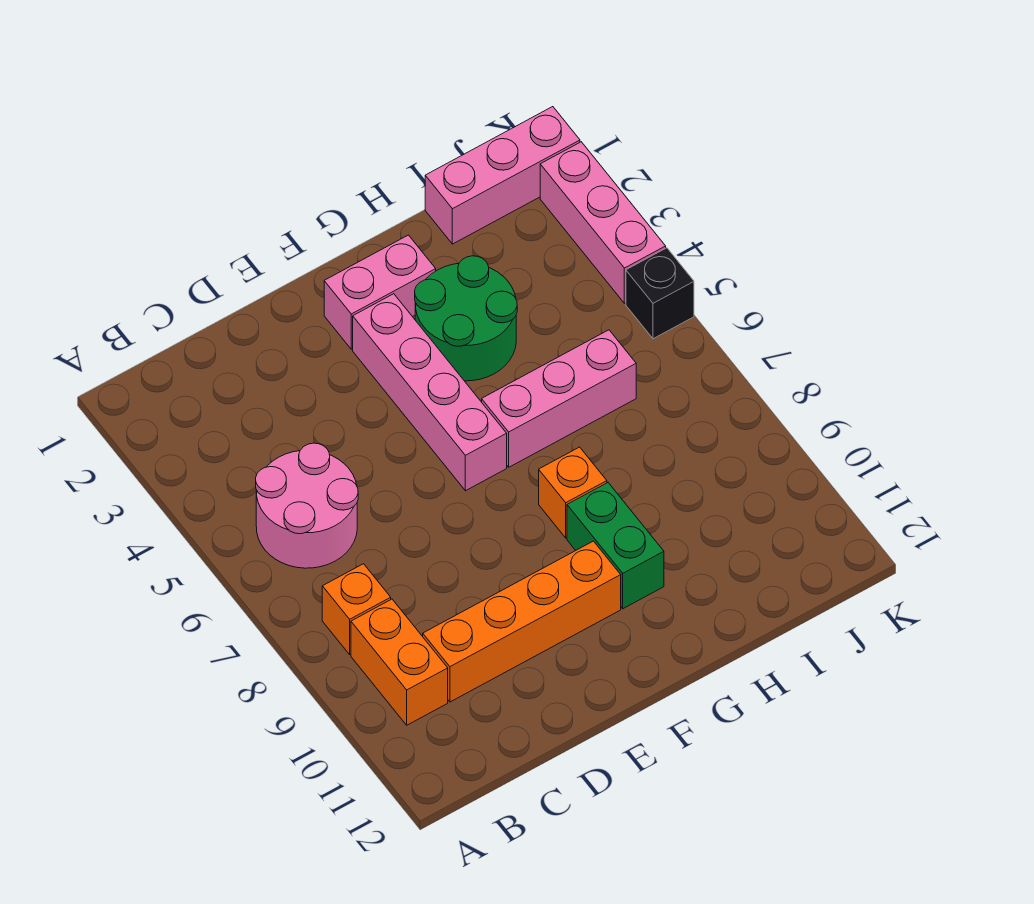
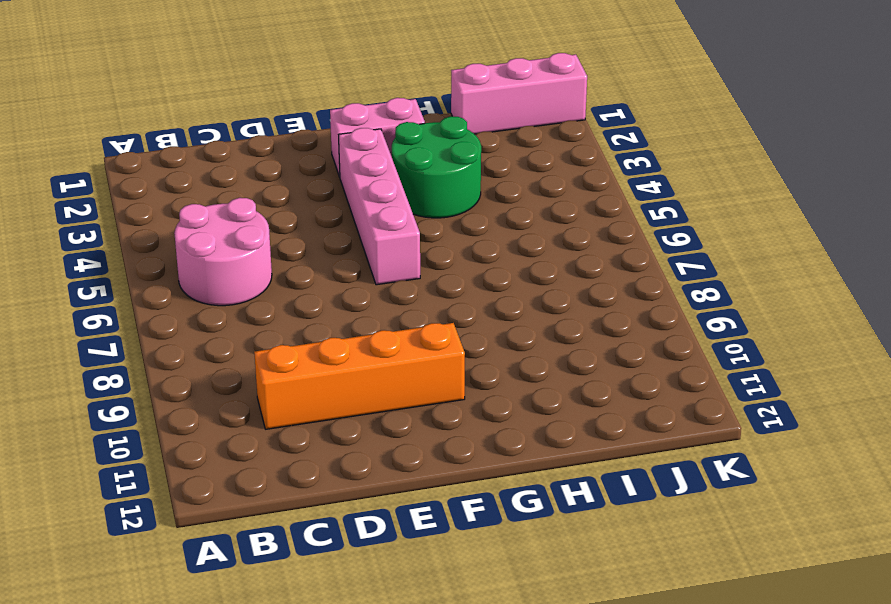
none -> orange 1x1 brick [322,564,391,654]
none -> orange 1x2 brick [351,599,448,725]
none -> pink 1x3 brick [482,330,636,467]

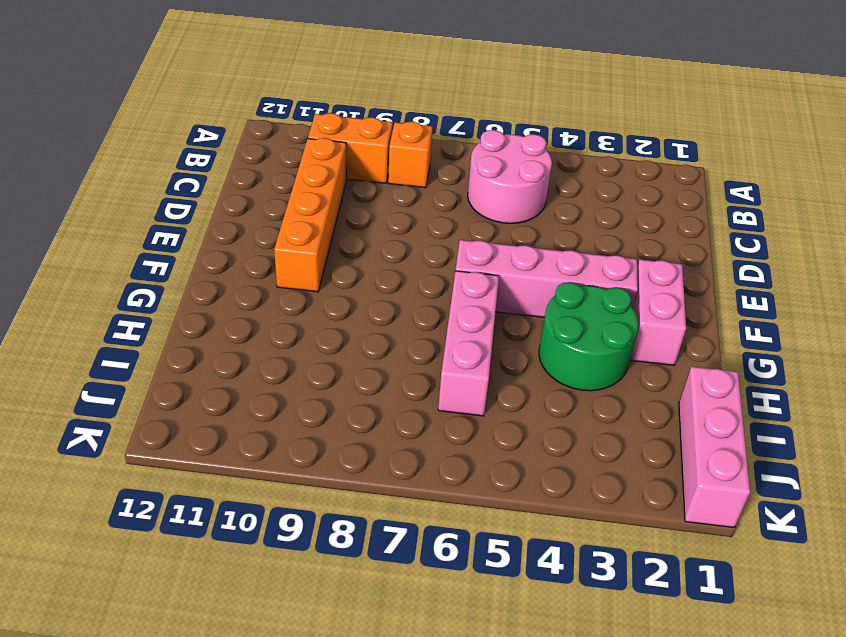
none -> orange 1x1 brick [539,447,607,538]
none -> green 1x2 brick [567,483,664,609]
none -> pink 1x3 brick [540,142,666,303]

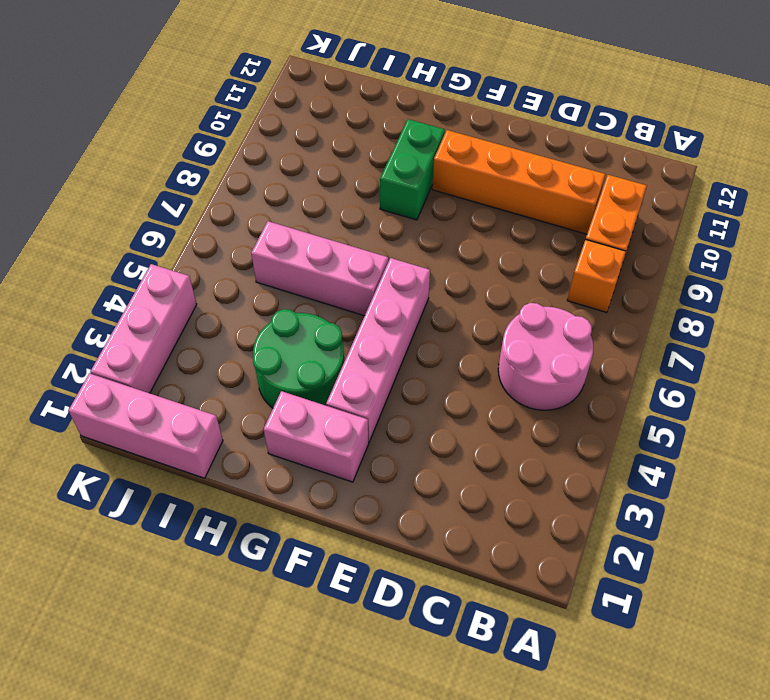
none -> orange 1x1 brick [539,447,607,538]
none -> black 1x1 brick [626,248,694,339]

